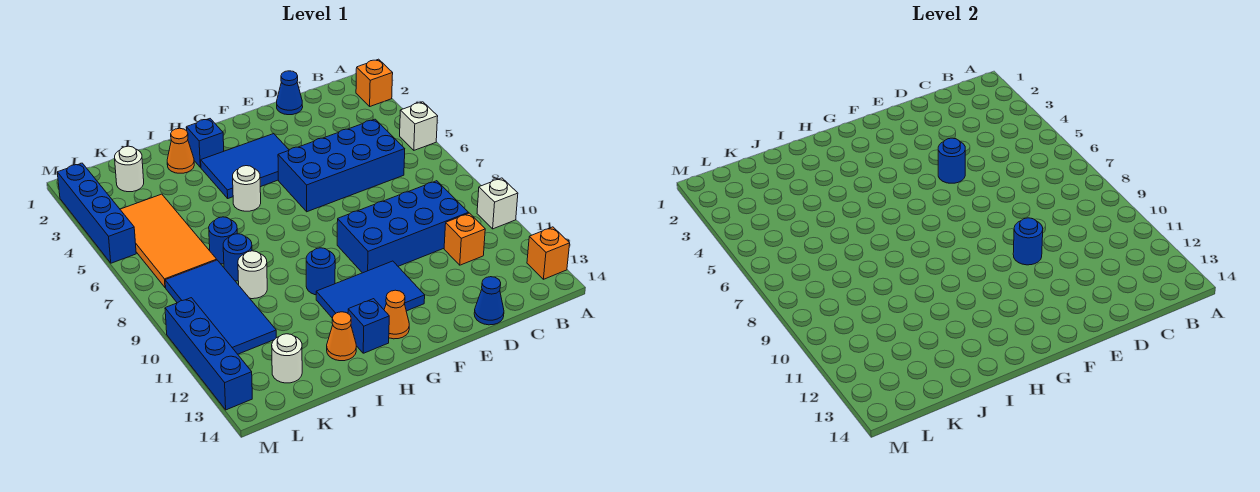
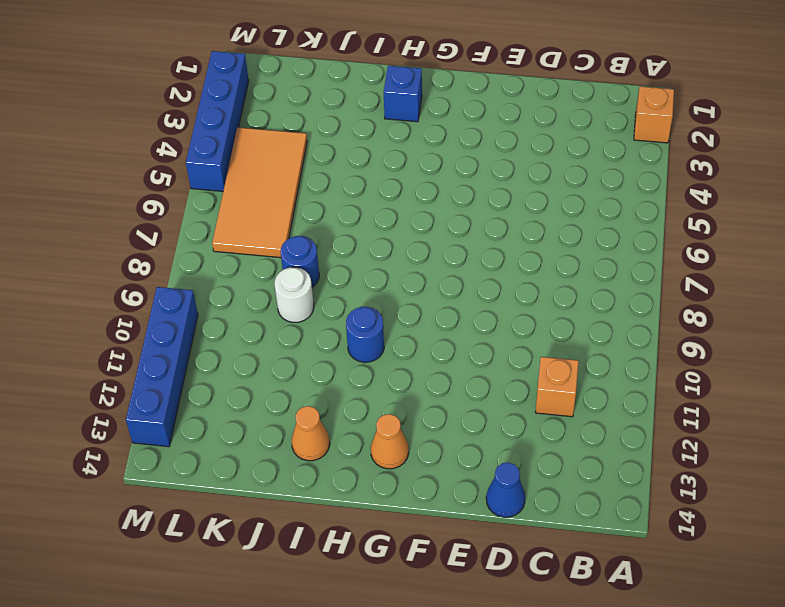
none -> white 1x1 brick [400,102,438,150]
none -> white 1x1 brick [477,178,518,229]
none -> orange 1x1 brick [527,227,570,279]

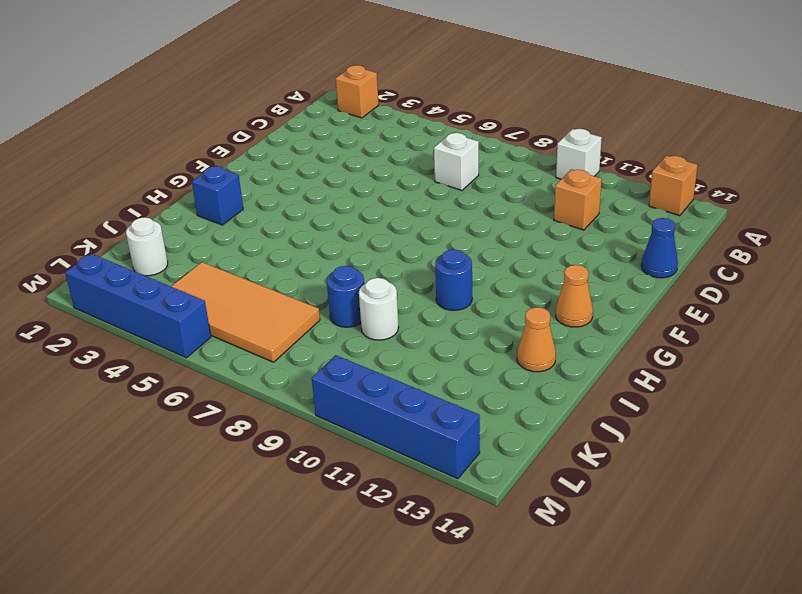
white 1x1 brick [434,133,479,190] -> white 1x1 brick moved to [400,102,438,150]
none -> blue 2x4 brick [278,119,405,212]
none -> blue 2x4 brick [337,181,468,273]
none -> blue 1x1 cone [277,71,303,115]

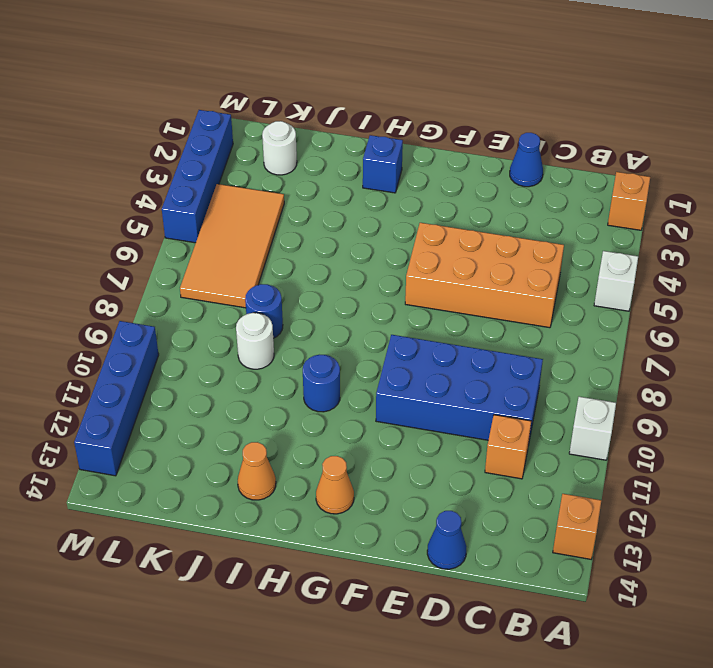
orange 2x4 brick [405,223,564,328] -> blue 2x4 brick [278,119,405,212]
none -> blue 2x3 tile [201,134,289,198]
none -> blue 2x3 tile [316,261,425,318]
none -> white 1x1 round brick [233,166,261,211]

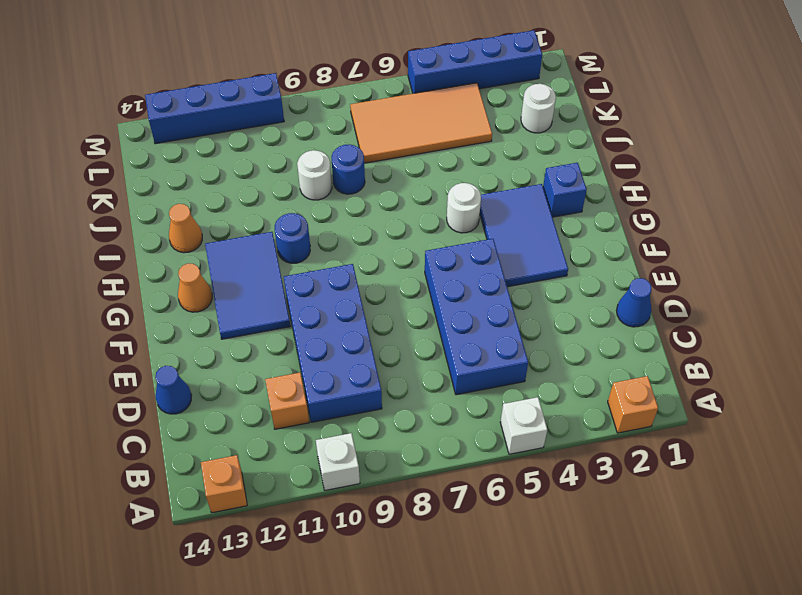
none -> blue 1x1 brick [348,299,389,353]
none -> orange 1x1 cone [167,128,194,173]
none -> blue 1x1 round brick [209,217,237,264]

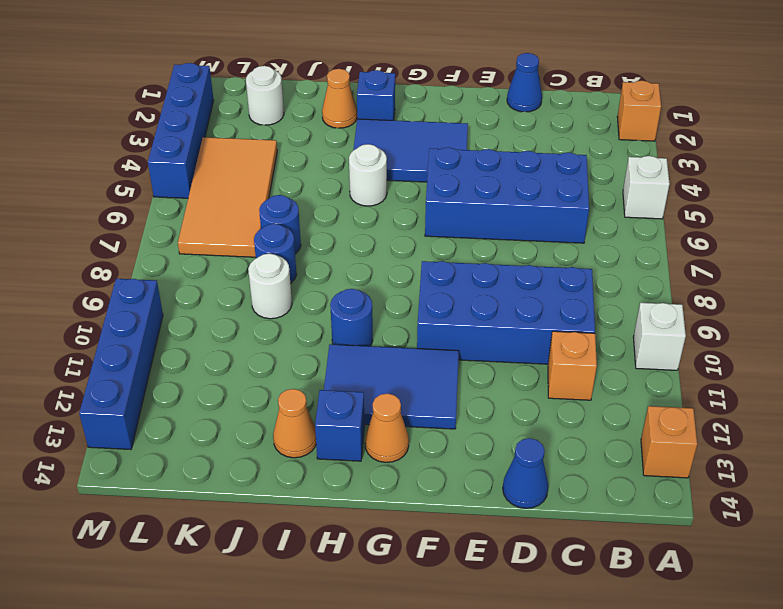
none -> blue 2x4 tile [165,260,276,354]
none -> white 1x1 round brick [272,334,302,383]
none -> blue 1x1 round brick [938,138,965,183]

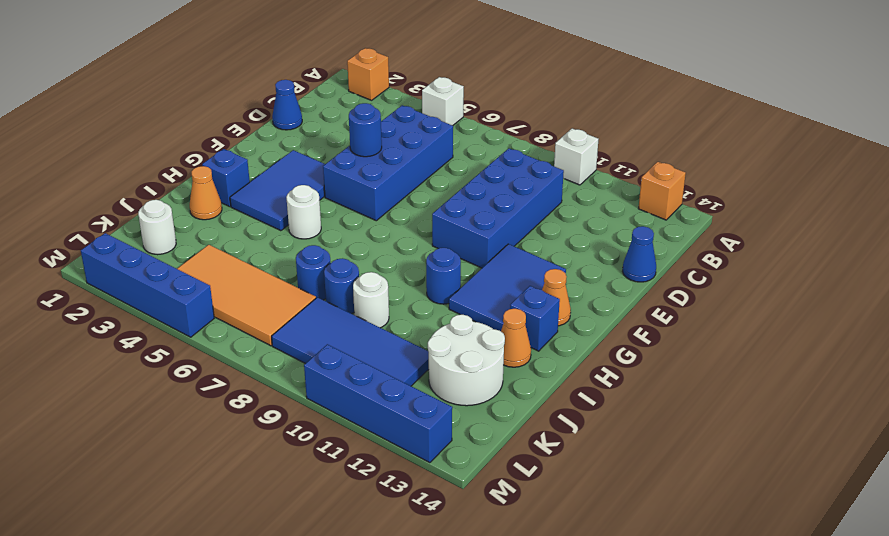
white 2x2 round brick [428,315,505,406] -> white 1x1 round brick [272,334,302,383]
none -> orange 1x1 brick [444,213,485,265]
none -> blue 1x1 round brick [1013,218,1043,265]

